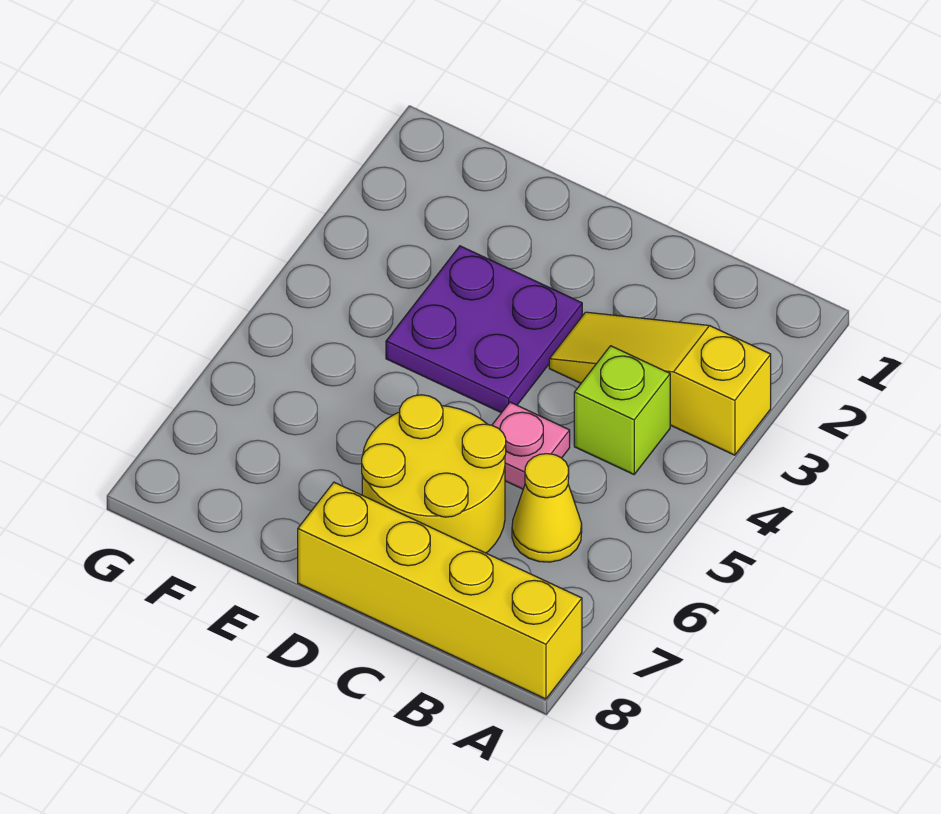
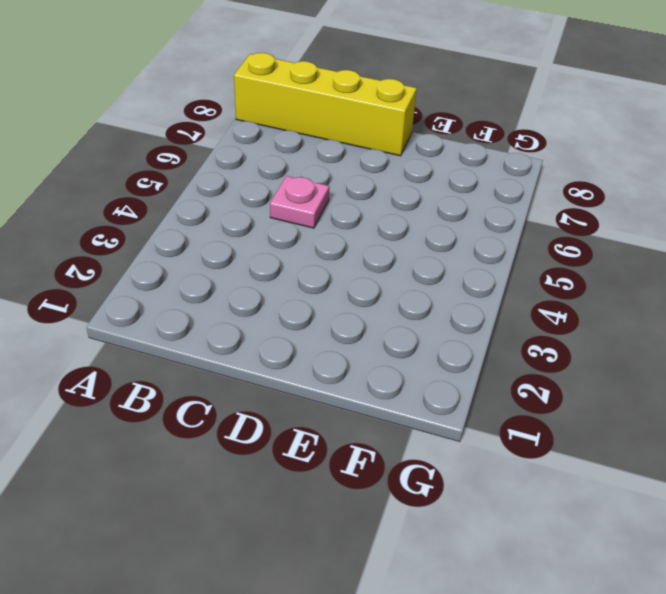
none -> yellow 1x3 slope [549,312,771,455]
none -> lime 1x1 brick [574,346,670,474]

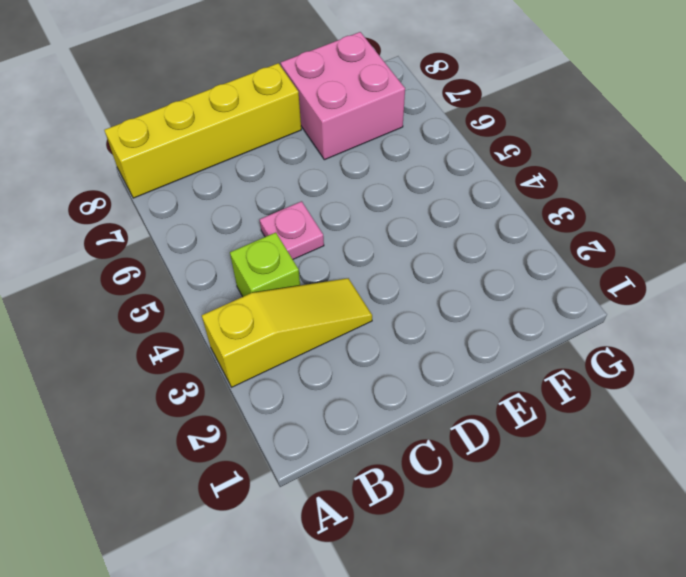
pink 2x2 brick [281,32,405,160] -> none
none -> yellow 1x1 cone [512,454,582,562]
none -> yellow 2x2 round brick [362,395,506,553]

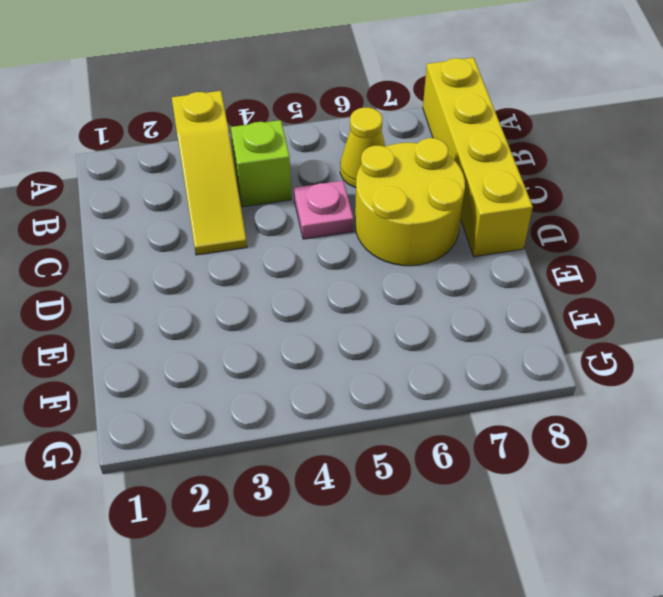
none -> purple 2x2 plate [386,246,582,413]

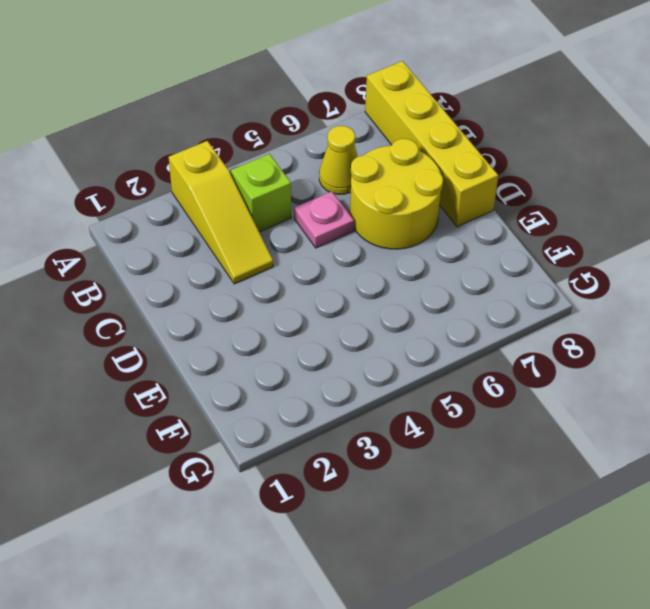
none -> purple 2x2 plate [386,246,582,413]

